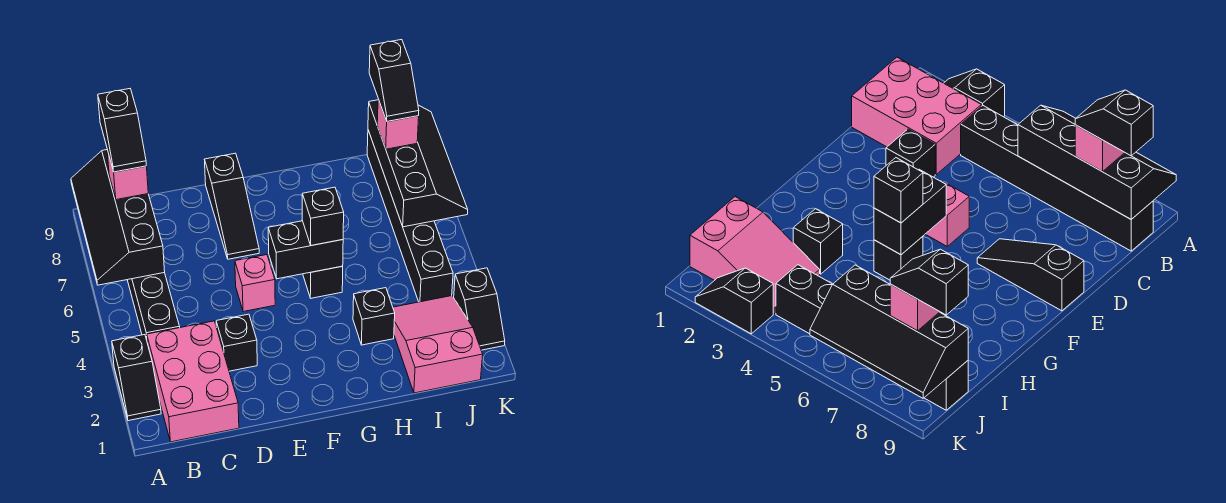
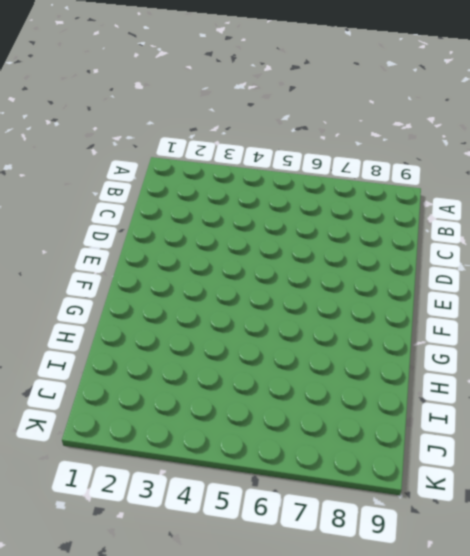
none -> black 1x2 slope [112,335,161,421]
none -> pink 2x3 brick [147,321,239,442]
none -> black 1x6 brick [128,273,180,340]

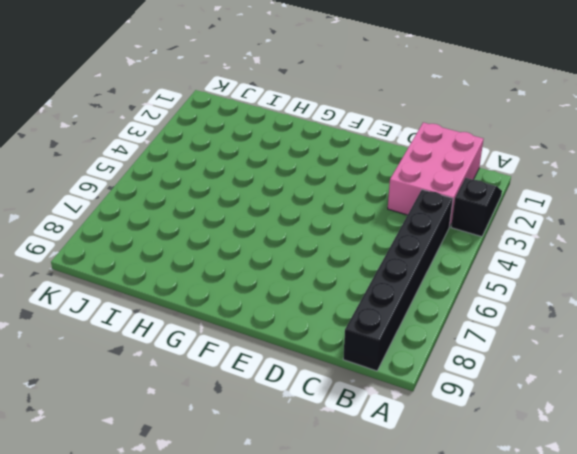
none -> black 1x1 brick [216,314,257,371]
none -> pink 1x1 brick [235,255,275,312]
none -> black 1x3 slope [204,153,259,259]

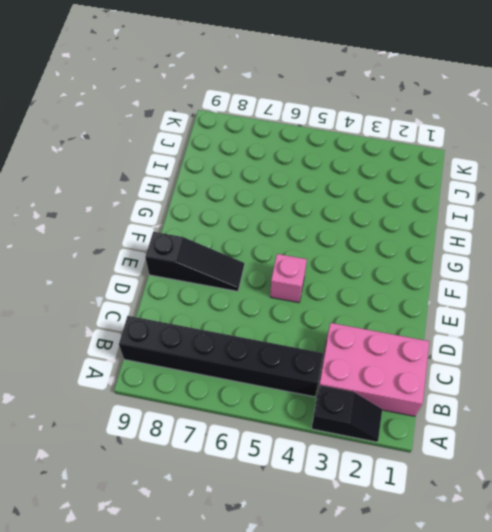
none -> black 1x1 brick [216,314,257,371]
none -> black 1x1 brick [303,266,343,298]
none -> black 1x1 brick [353,288,395,345]

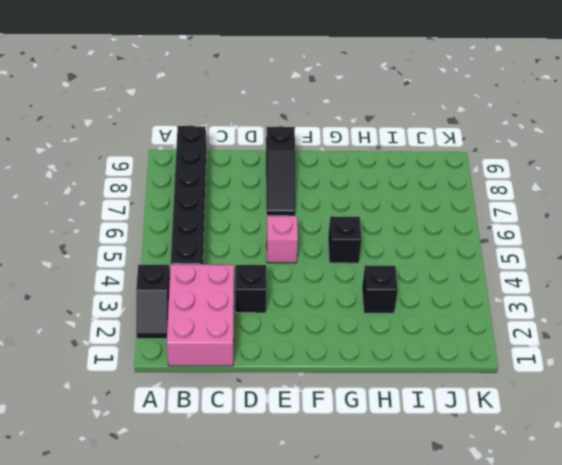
none -> pink 2x3 slope [393,296,483,393]
none -> black 1x6 brick [367,130,453,302]
none -> black 1x2 slope [454,268,505,350]

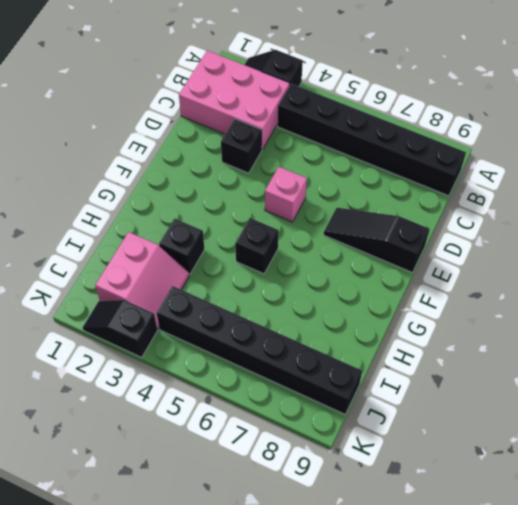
pink 2x2 slope [95,232,189,329] -> pink 2x3 slope [393,296,483,393]
none -> black 2x4 slope [71,150,165,285]
none -> black 1x2 brick [268,221,343,279]
none -> black 2x4 slope [368,100,468,227]

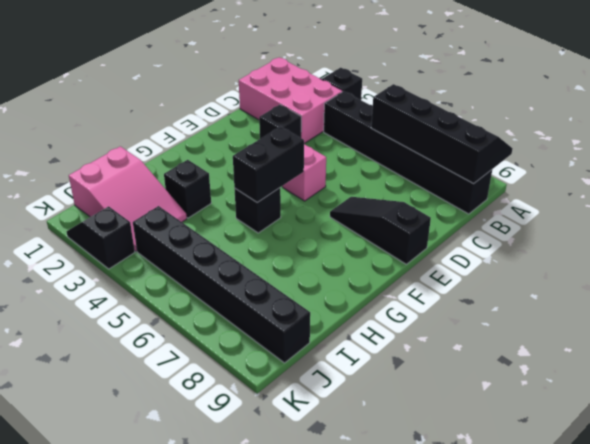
none -> black 2x4 slope [368,100,468,227]
none -> pink 1x1 brick [107,150,148,200]
none -> black 1x1 brick [302,187,344,245]

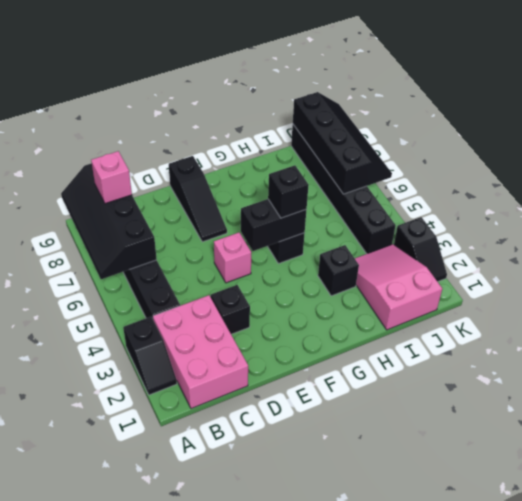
none -> pink 1x1 brick [377,99,419,149]
none -> black 1x2 slope [98,89,146,172]
none -> black 1x2 slope [369,40,419,121]

